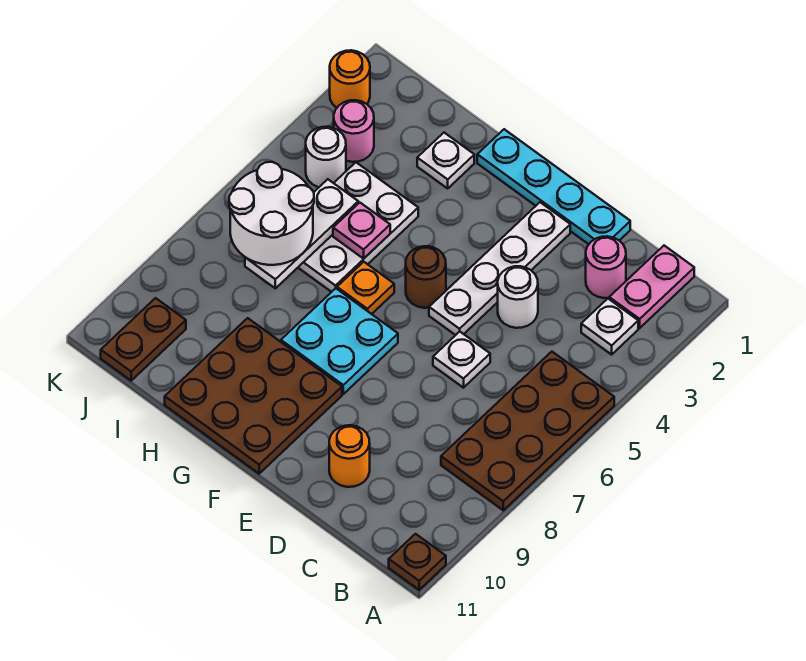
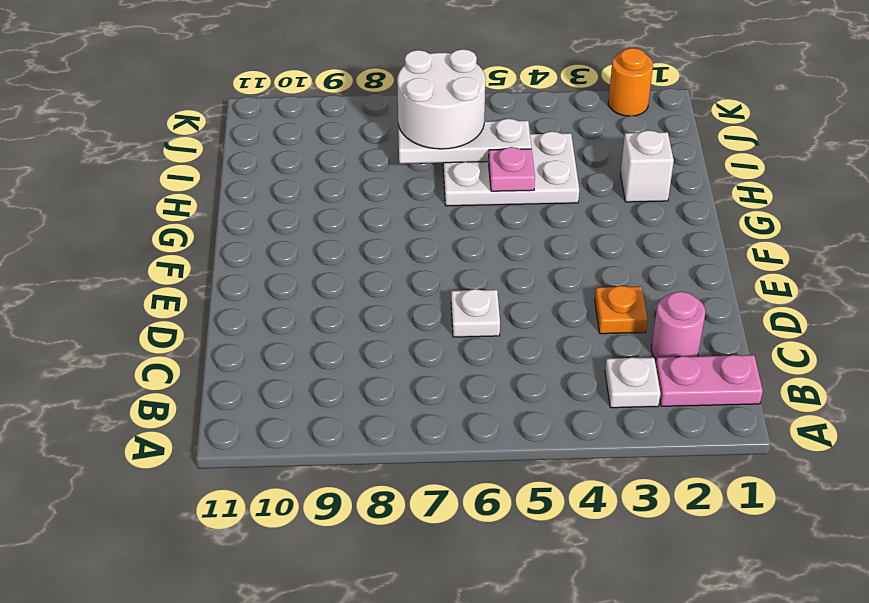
orange 1x1 plate [595,286,648,334] -> orange 1x1 plate moved to [337,262,394,314]
white 1x1 brick [620,130,674,202] -> white 1x1 plate [417,133,474,188]
none -> brown 2x4 plate [441,352,614,510]
none -> brown 1x1 plate [389,534,446,590]
none -> cyan 1x4 plate [477,129,630,244]

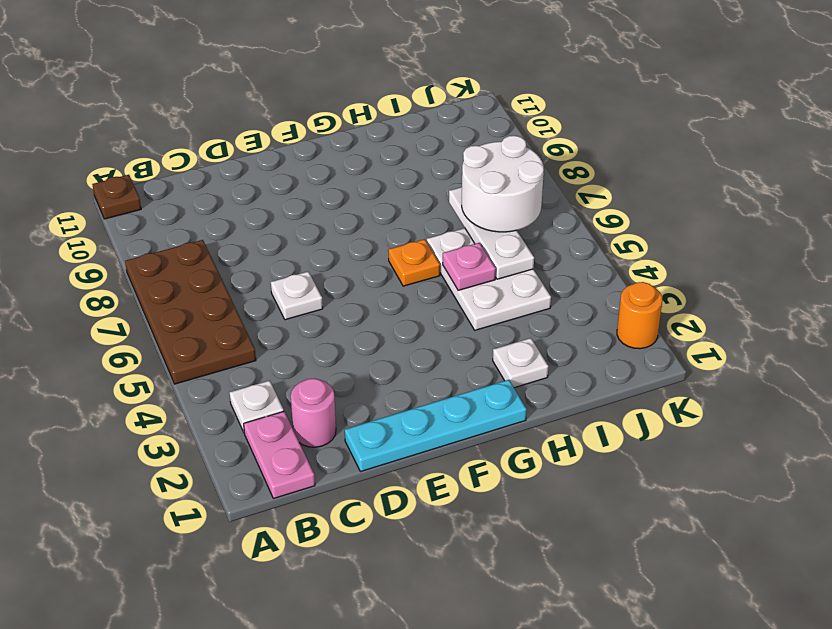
none -> white 1x1 round brick [498,266,538,328]
none -> orange 1x1 round brick [329,425,370,487]
none -> white 1x4 plate [429,202,570,335]

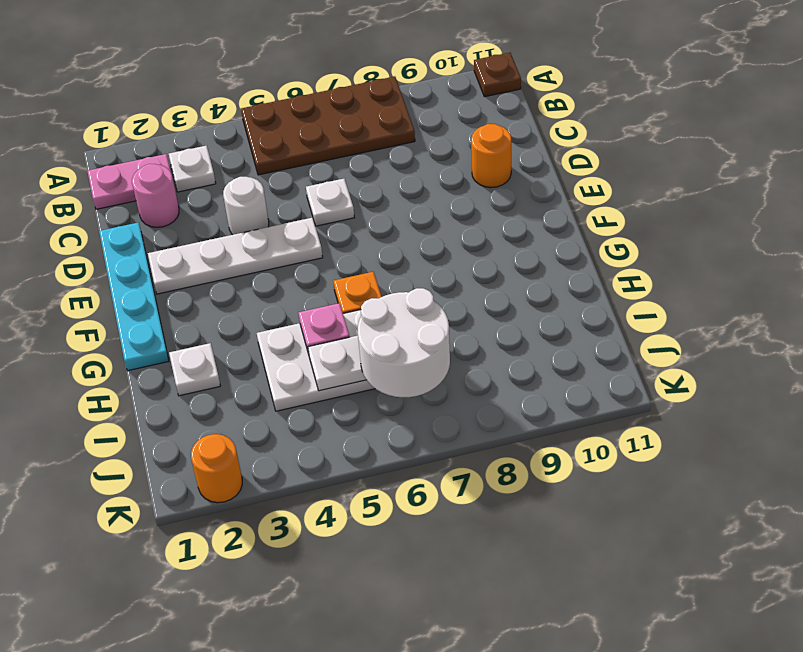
none -> brown 1x1 round brick [406,246,446,308]
none -> cyan 2x2 plate [281,288,398,394]
none -> brown 3x3 plate [165,318,342,474]

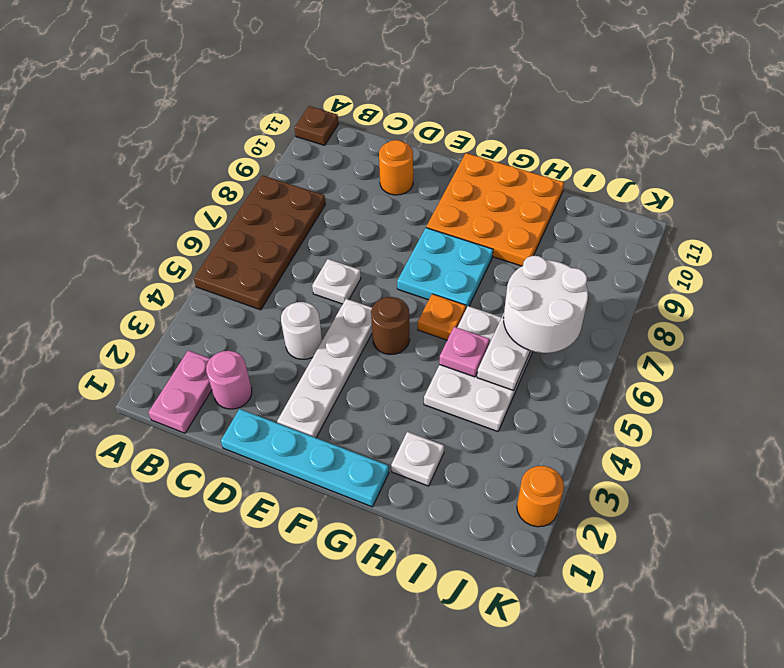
orange 3x3 plate [426,153,564,266] -> brown 3x3 plate [165,318,342,474]
none -> white 1x1 plate [581,299,638,355]
none -> pink 1x1 round brick [334,100,374,162]
none -> white 1x1 round brick [306,127,346,187]

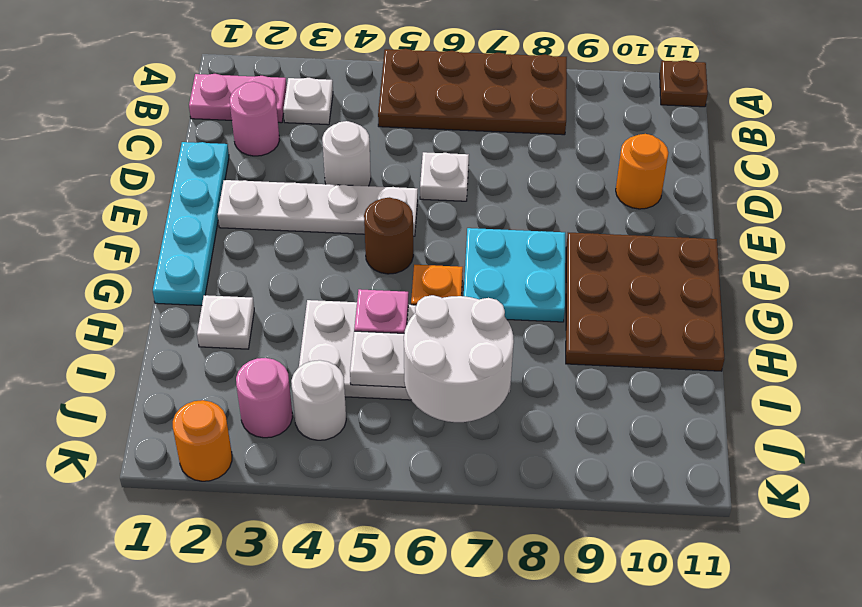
none -> brown 1x2 plate [101,298,186,381]

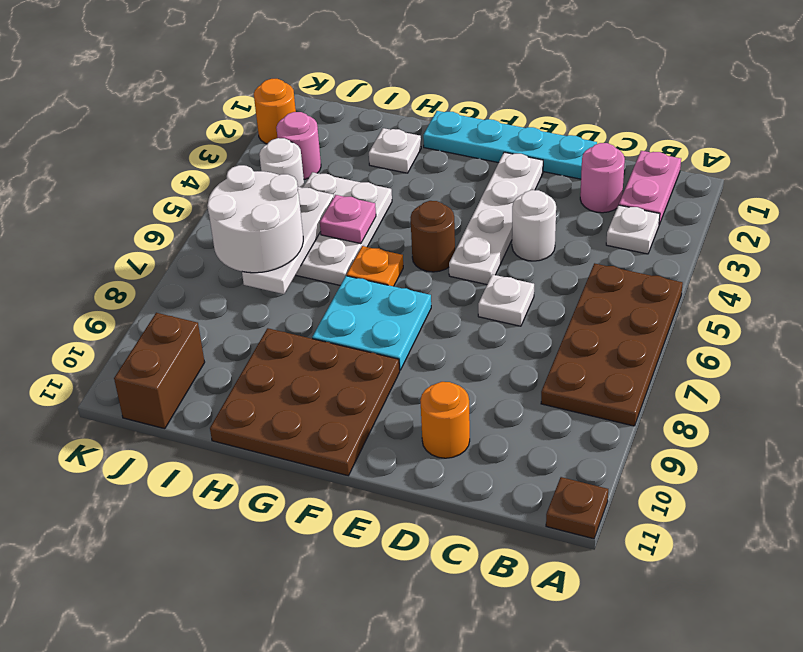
brown 1x2 brick [114,313,205,429] -> brown 1x2 plate [101,298,186,381]

